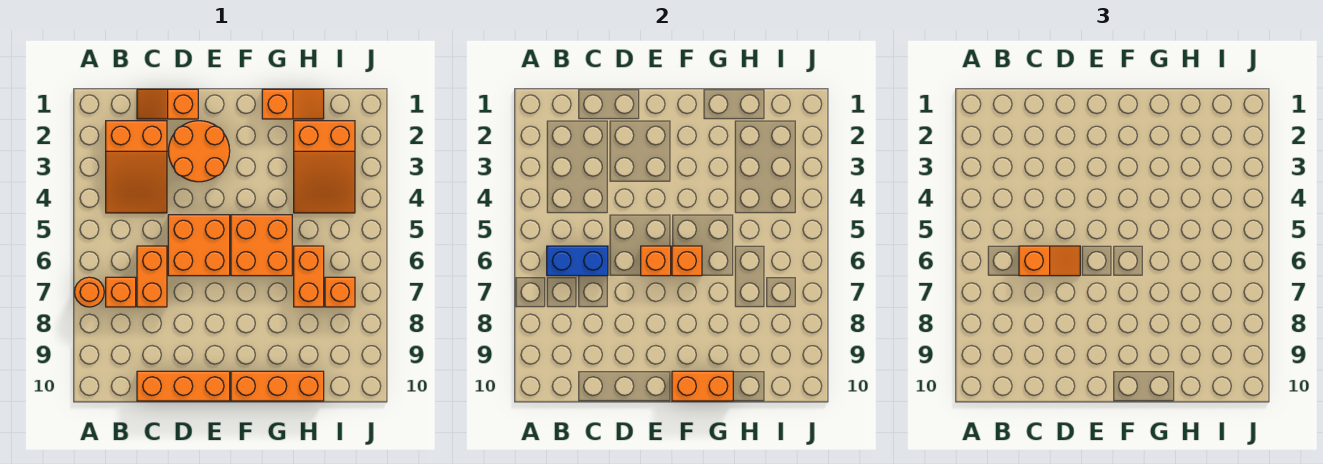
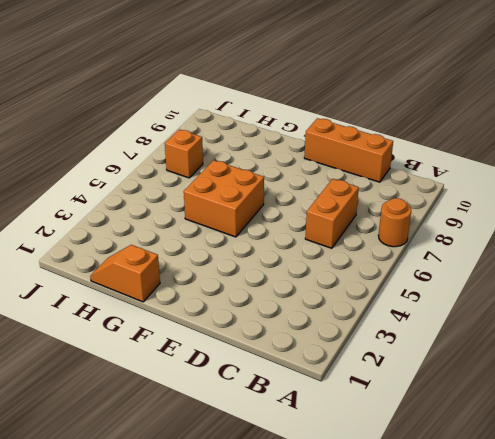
none -> orange 2x3 slope [106,121,167,213]
none -> orange 1x1 brick [106,277,136,307]
none -> orange 1x2 slope [137,89,198,119]

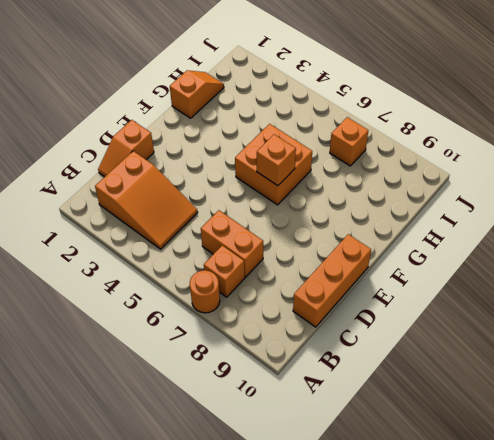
none -> orange 2x2 round brick [168,121,230,182]
none -> orange 2x2 brick [168,215,230,276]
none -> orange 1x3 brick [231,371,324,401]

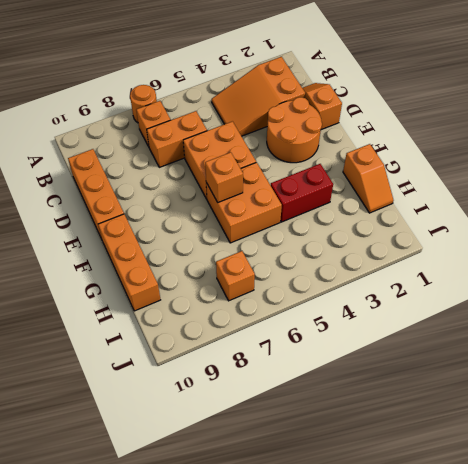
red 1x2 brick [271,164,333,222] -> none
none -> orange 2x3 slope [294,121,355,213]
none -> orange 1x2 brick [294,246,324,307]
none -> blue 1x2 brick [547,246,608,276]

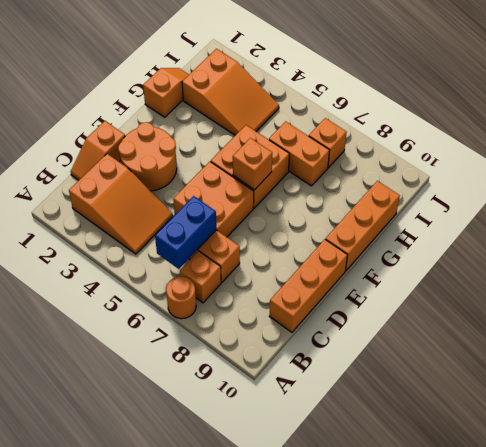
none -> orange 1x1 brick [641,246,671,276]
none -> orange 1x2 brick [672,371,733,401]
none -> orange 1x2 slope [1019,246,1080,276]

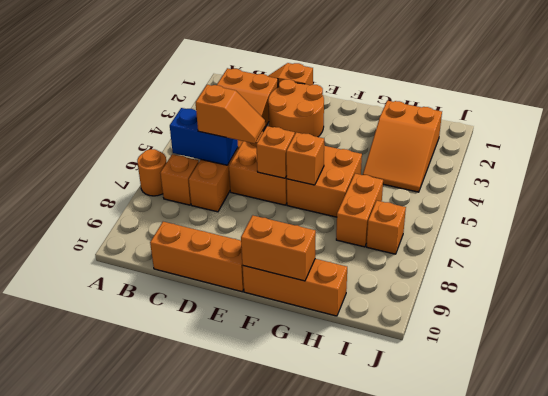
none -> orange 1x2 slope [262,89,324,119]

